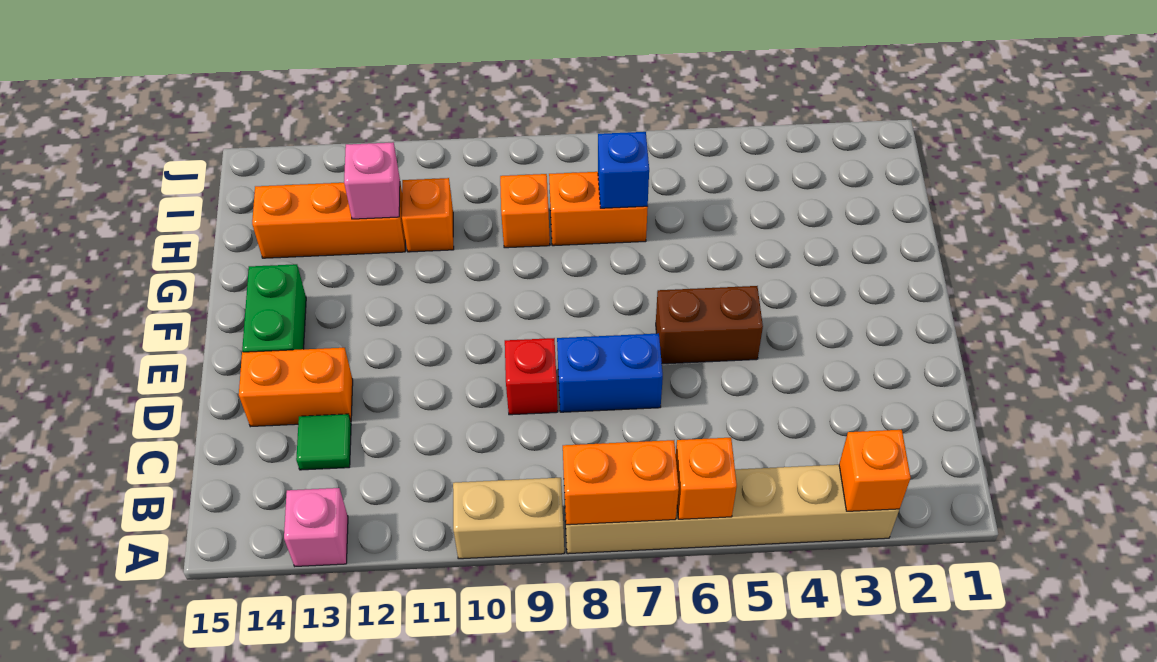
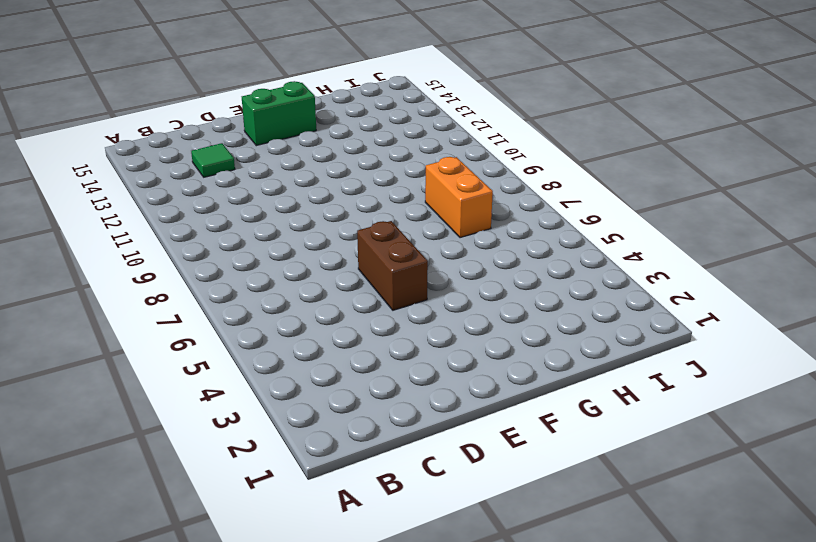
none -> tan 1x6 brick [564,465,899,554]
none -> tan 1x2 brick [453,478,564,559]
none -> pink 1x1 brick [284,488,348,566]

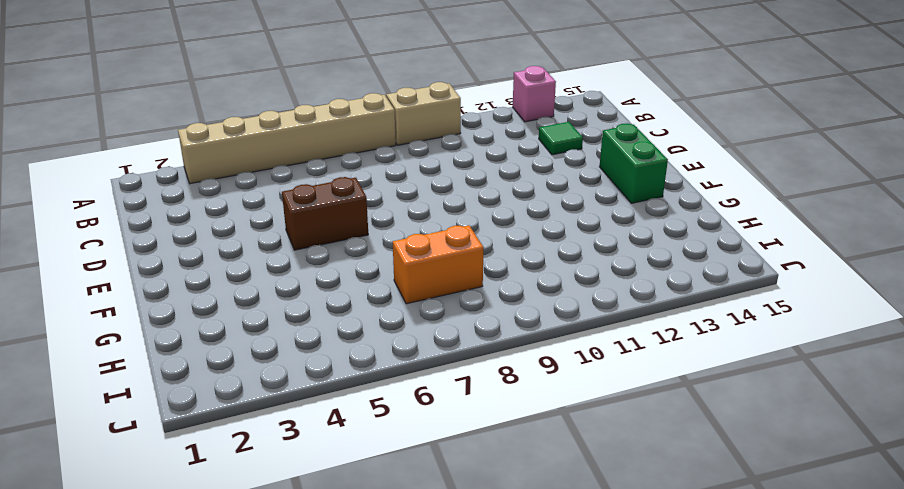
none -> blue 1x2 brick [557,333,663,412]
none -> red 1x1 brick [505,338,558,415]
none -> orange 1x2 brick [239,348,353,427]

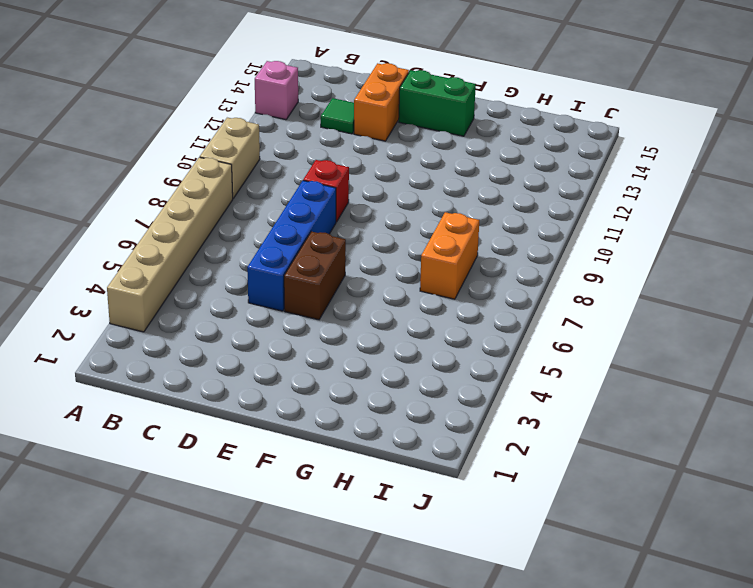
blue 1x4 brick [247,181,336,311] -> blue 1x2 brick [557,333,663,412]
none -> orange 1x1 brick [500,174,550,248]
none -> orange 1x1 brick [402,178,454,252]
none -> orange 1x3 brick [252,183,405,258]

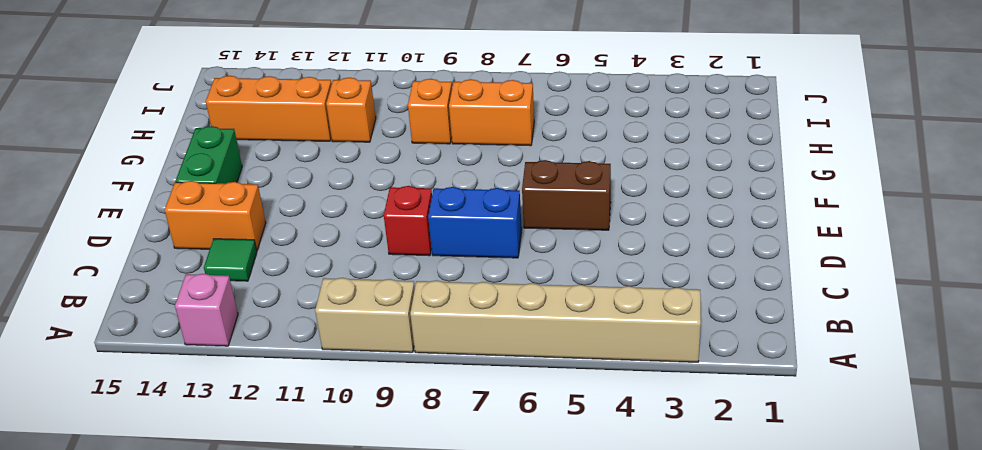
none -> orange 1x1 brick [839,430,911,511]
none -> orange 1x1 brick [676,438,737,519]
none -> orange 1x2 brick [563,440,679,525]

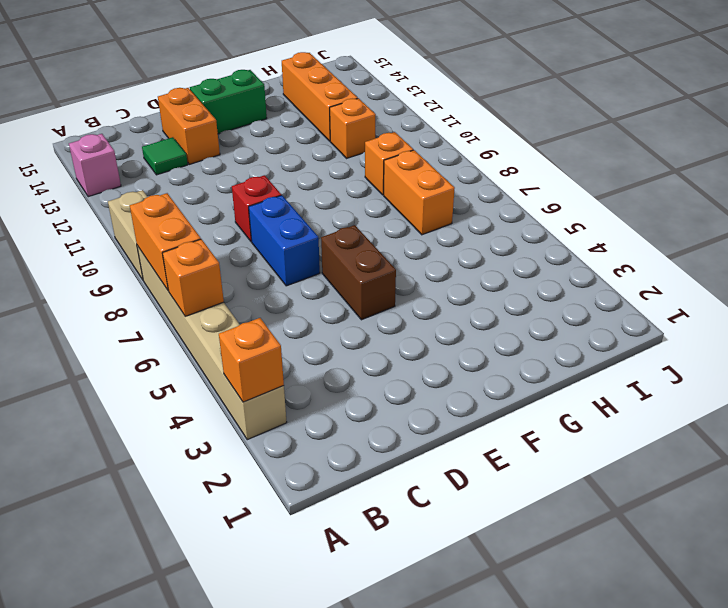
none -> blue 1x1 brick [598,132,649,208]
none -> pink 1x1 brick [344,142,400,219]

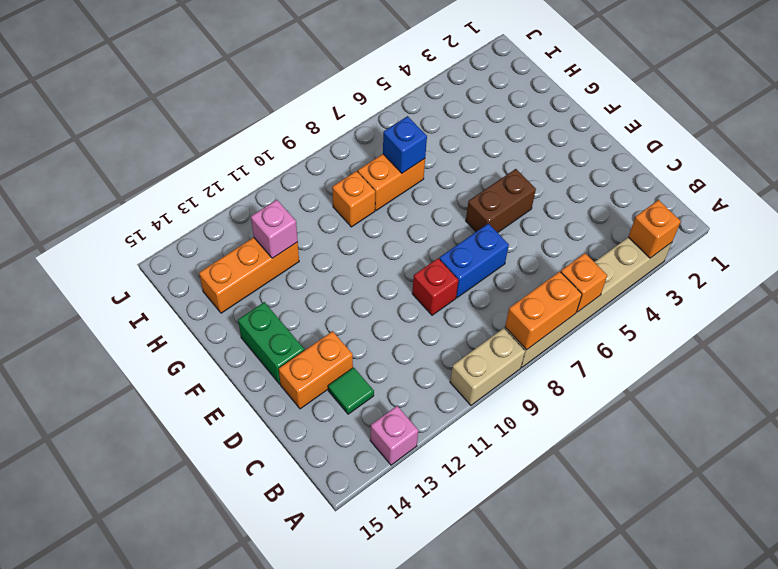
none -> orange 1x1 brick [402,178,454,252]

